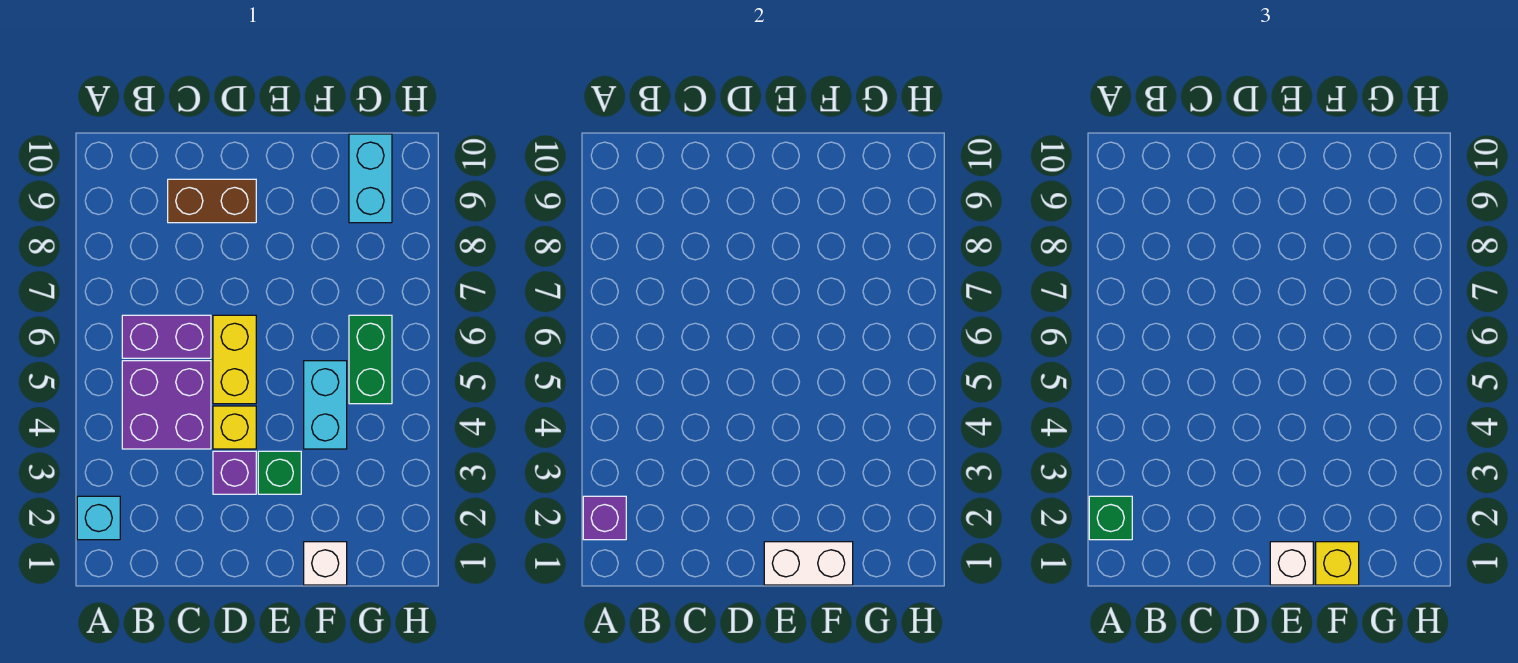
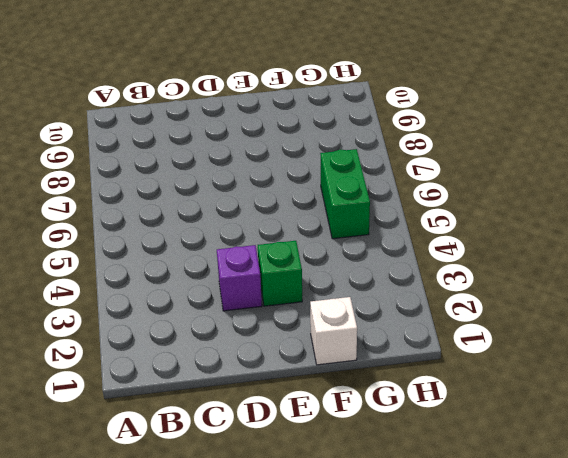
none -> cyan 1x1 brick [77,496,120,540]
none -> purple 2x2 brick [122,361,211,449]
none -> purple 1x2 brick [122,315,211,358]

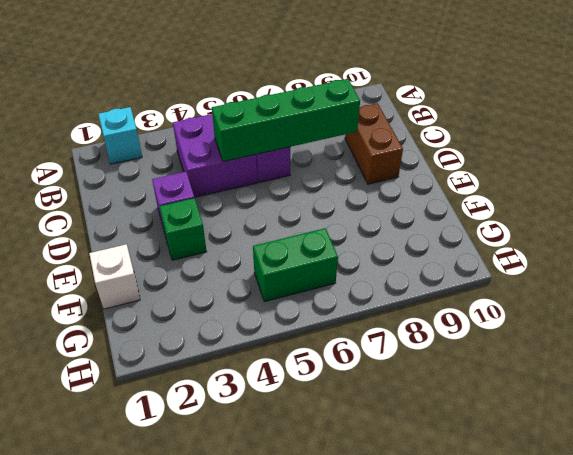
green 1x4 brick [212,79,360,162] -> none
none -> yellow 1x1 brick [213,406,256,449]
none -> yellow 1x2 brick [213,315,256,404]
none -> cyan 1x2 brick [304,361,347,449]

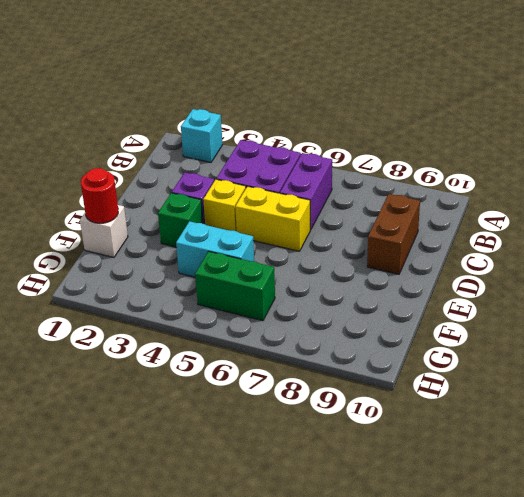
red 1x1 round brick [81,168,118,223] -> white 1x2 brick [764,542,853,585]
none -> cyan 1x2 brick [349,134,392,223]
none -> purple 1x1 brick [583,496,626,540]
none -> green 1x1 brick [1089,496,1132,540]

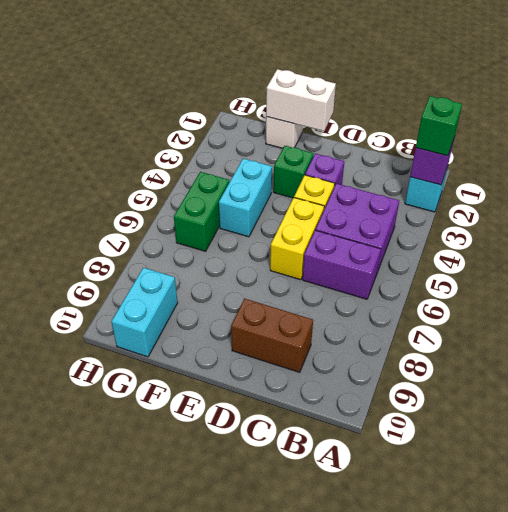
none -> white 1x1 brick [1270,542,1313,585]
none -> yellow 1x1 brick [1316,542,1359,585]

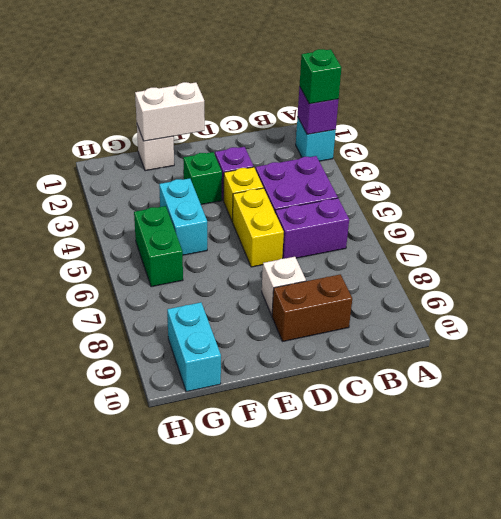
white 1x1 brick [262,257,306,315] -> white 1x1 brick moved to [1270,542,1313,585]
none -> yellow 1x1 brick [1316,542,1359,585]

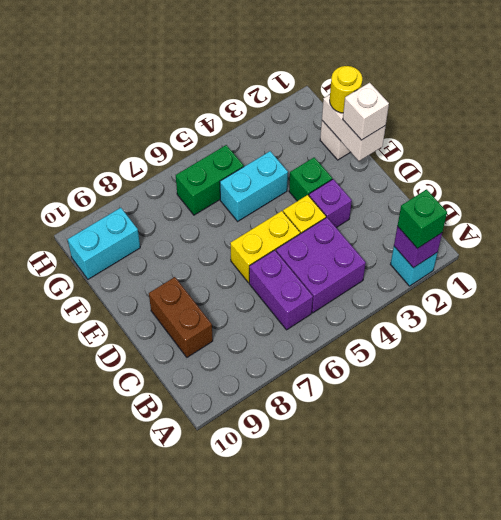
yellow 1x1 round brick [330,66,362,113] -> yellow 1x1 brick [1316,542,1359,585]

